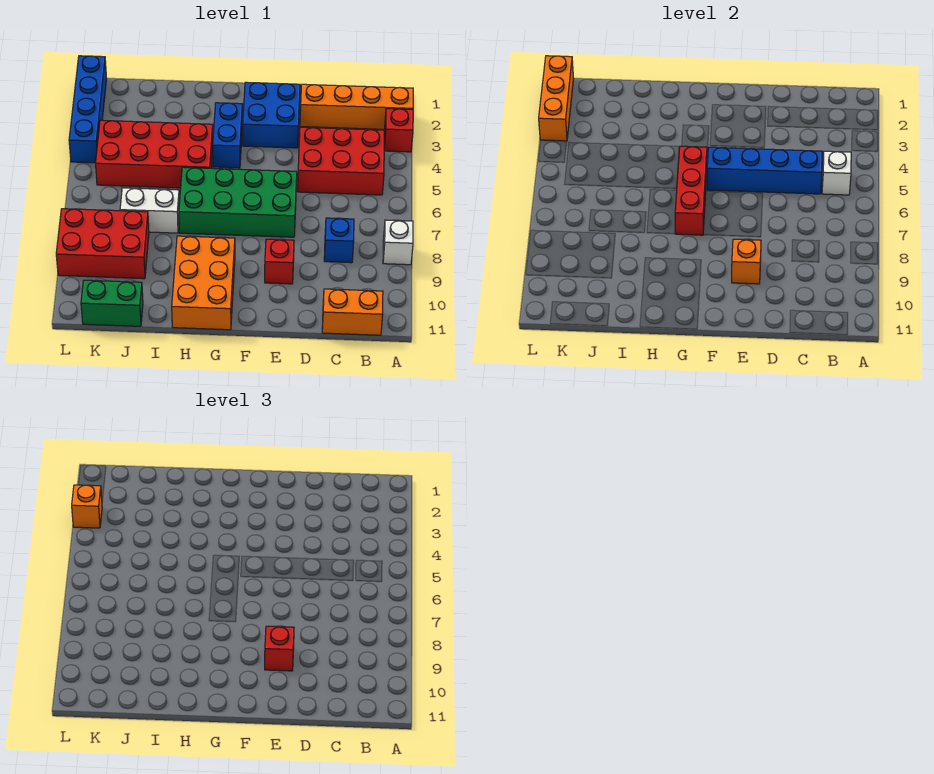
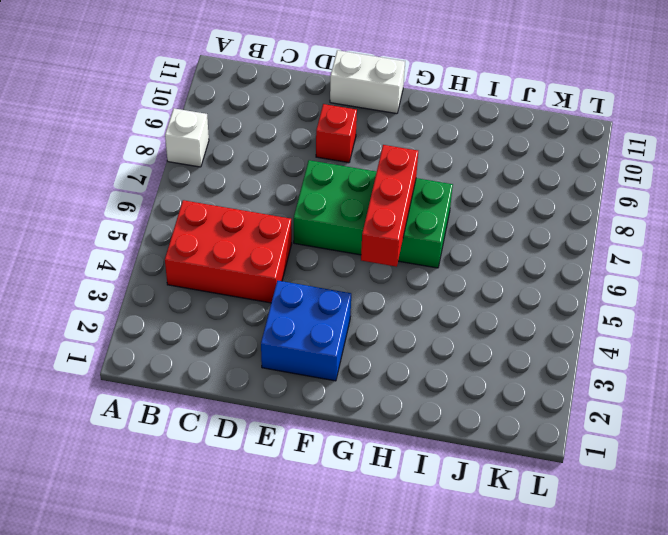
white 1x2 brick [330,50,405,114] -> white 1x2 brick moved to [120,188,179,233]
none -> orange 1x4 brick [300,84,413,129]
none -> red 1x1 brick [384,109,413,152]
none -> orange 1x2 brick [322,289,383,335]

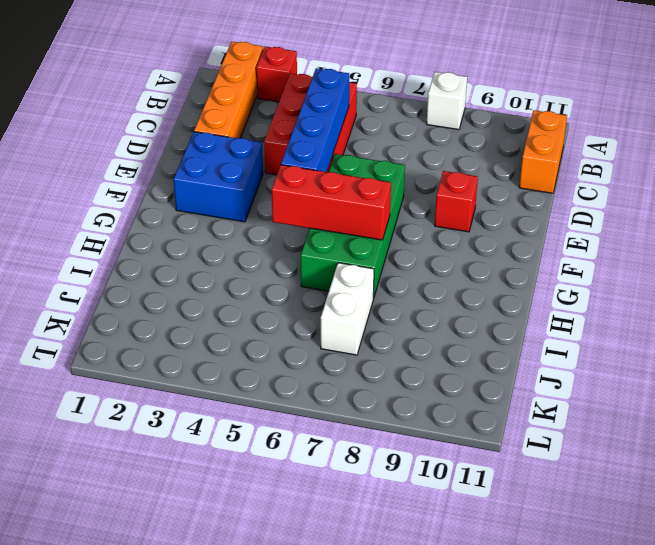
none -> blue 1x1 brick [324,218,354,263]
none -> blue 1x2 brick [213,103,243,168]
none -> orange 2x3 brick [172,236,235,330]

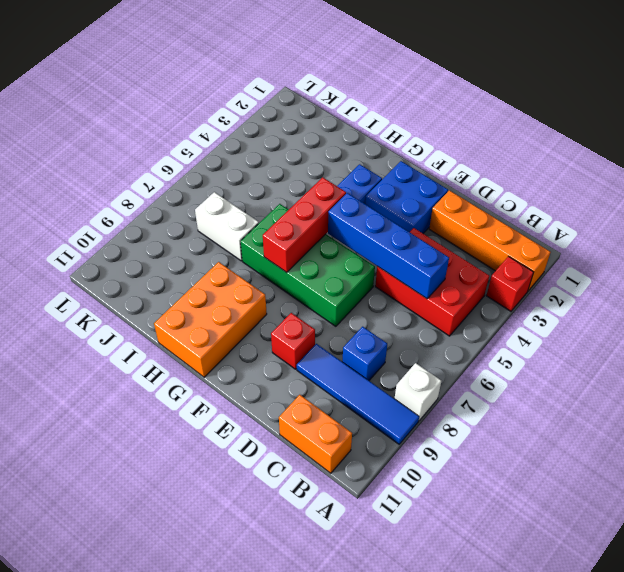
blue 1x4 tile [297,344,419,444] -> none
none -> red 2x4 brick [96,120,213,188]
none -> red 2x3 brick [56,209,149,279]
none -> green 1x2 brick [81,280,143,326]

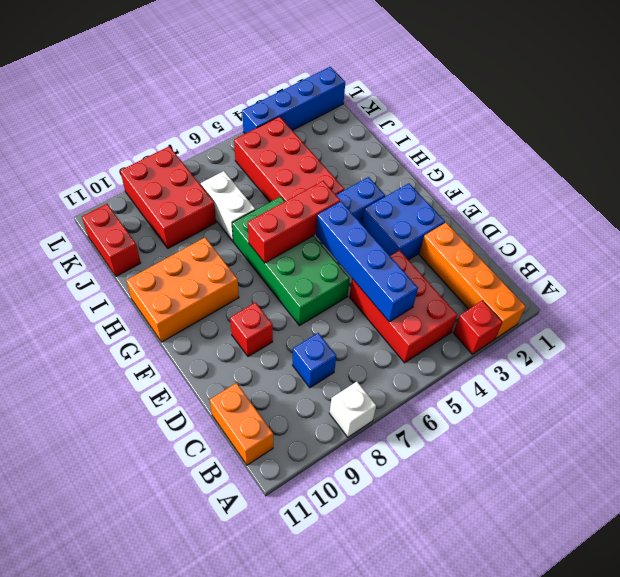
red 1x2 brick [82,204,141,276] -> green 1x2 brick [81,280,143,326]
none -> white 1x1 brick [822,151,851,195]
none -> orange 1x1 brick [732,239,761,284]
none -> orange 1x3 brick [539,56,574,141]

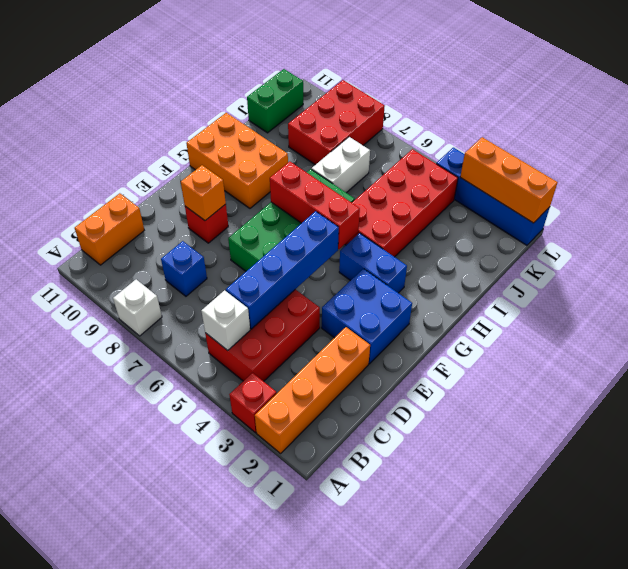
none -> red 1x1 brick [265,626,294,671]
none -> orange 1x1 brick [72,485,102,528]

